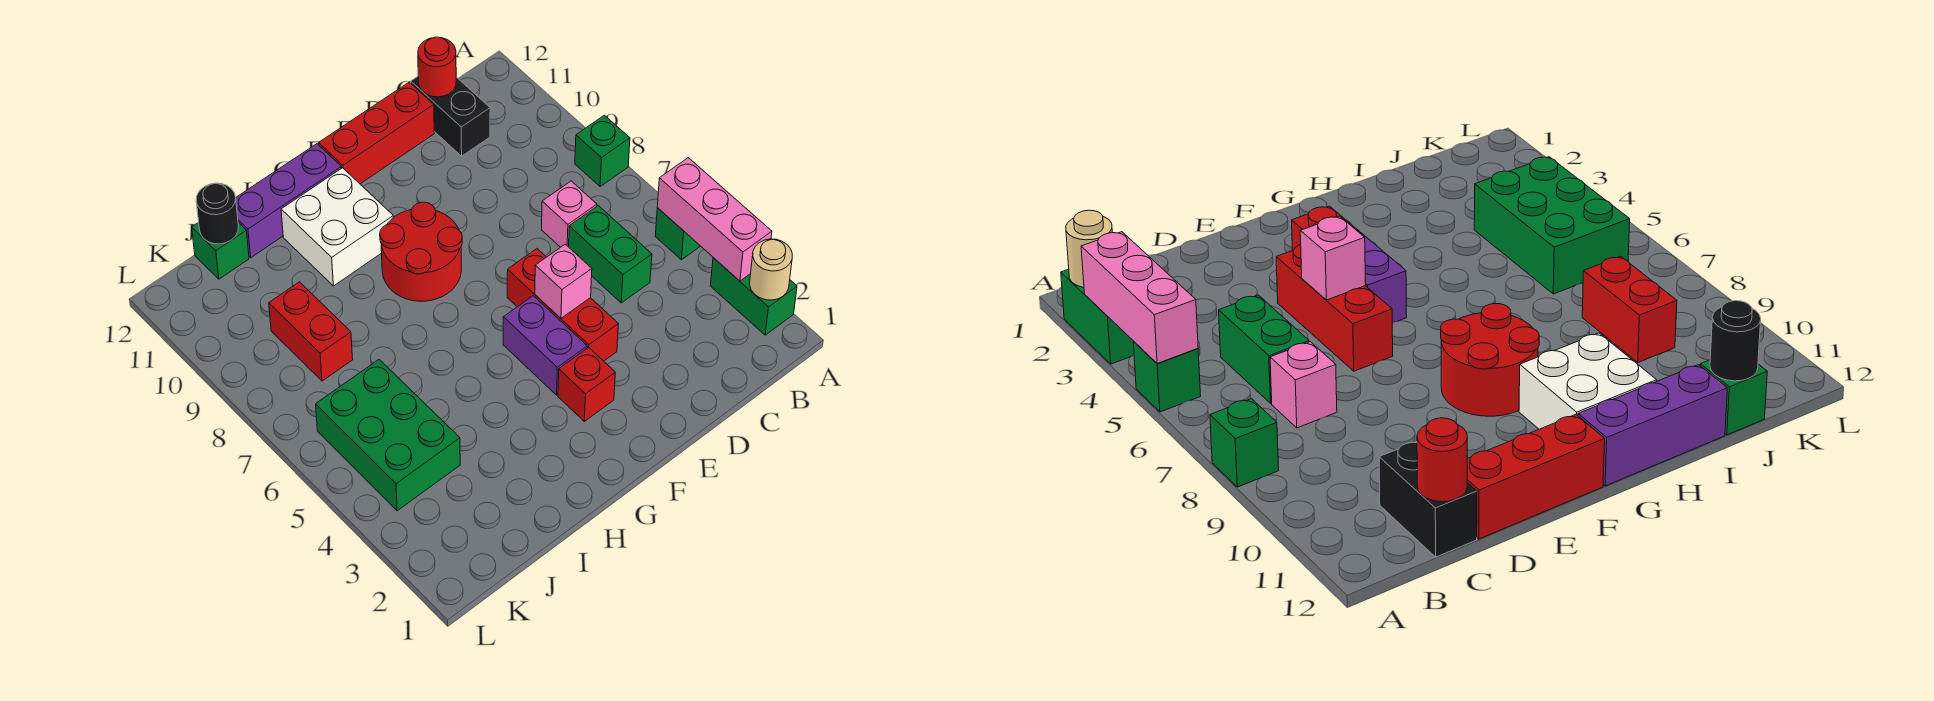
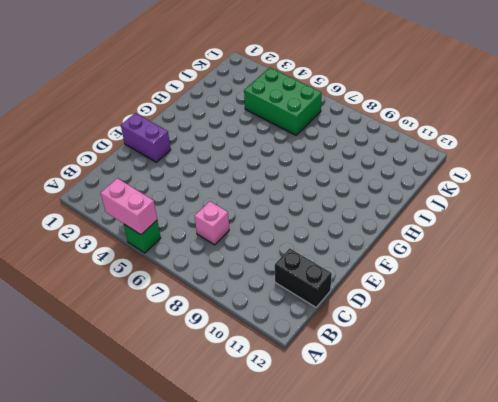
pink 1x2 brick [101,178,157,235] -> pink 1x3 brick [657,158,772,281]
purple 1x2 brick [121,113,171,162] -> purple 1x2 brick moved to [503,296,587,395]
none -> green 1x2 brick [710,258,797,335]
none -> green 1x1 brick [575,115,630,186]
none -> green 1x2 brick [569,206,652,303]

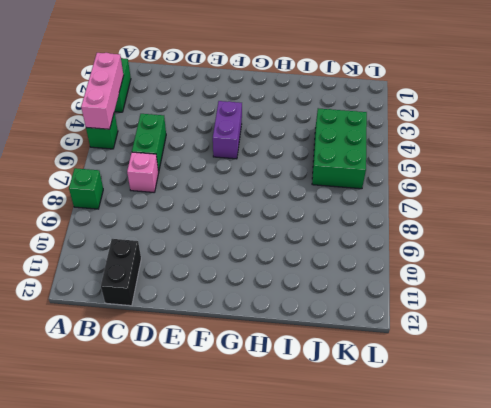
none -> red 1x3 brick [319,82,434,184]
none -> red 1x3 brick [507,249,618,361]
none -> red 1x1 brick [558,347,615,421]

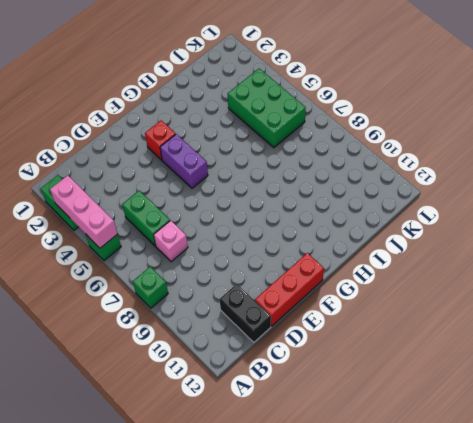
none -> red 1x3 brick [507,249,618,361]
none -> red 2x2 round brick [380,202,462,301]
none -> white 2x2 brick [281,168,393,286]

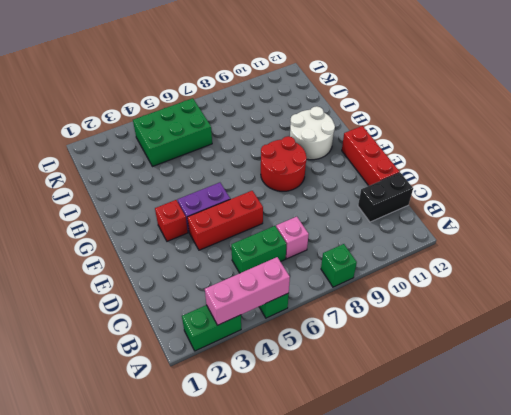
white 2x2 round brick [290,106,335,160] -> white 2x2 brick [281,168,393,286]
none -> purple 1x3 brick [236,144,341,258]
none -> red 1x2 brick [269,282,353,381]
none -> green 1x1 brick [192,222,249,279]

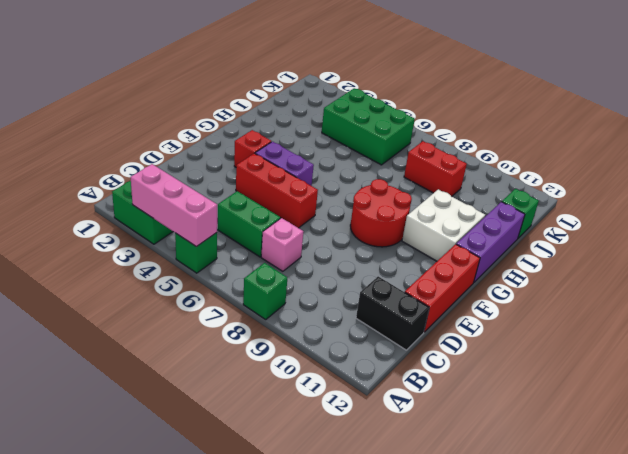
none -> tan 1x1 round brick [750,239,792,300]
none -> red 1x1 round brick [418,37,456,97]
none -> pink 1x1 brick [535,244,592,318]

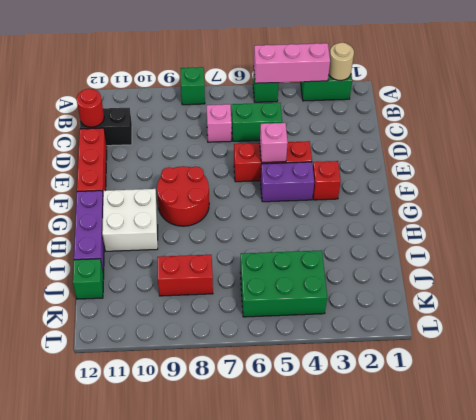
none -> black 1x1 round brick [196,183,238,244]

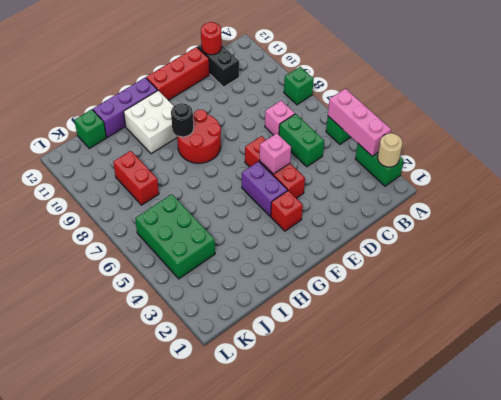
black 1x1 round brick [171,103,194,137] -> black 1x1 round brick moved to [196,183,238,244]

